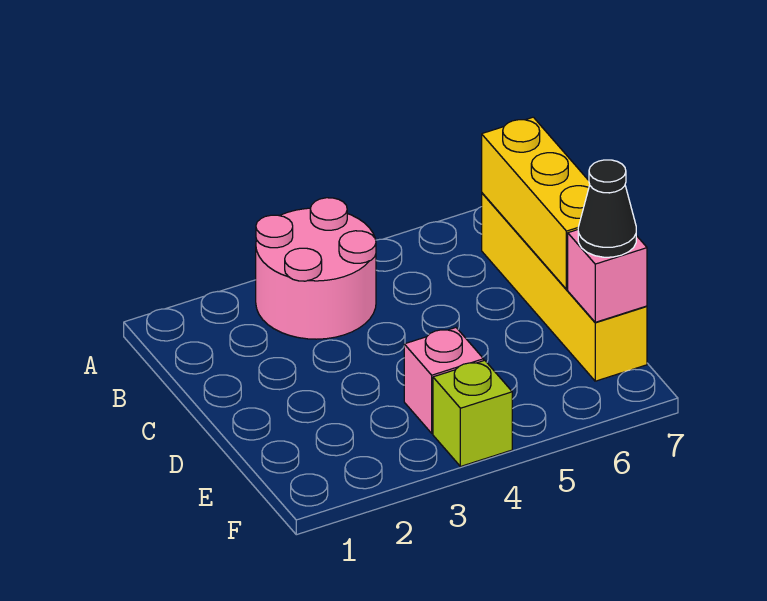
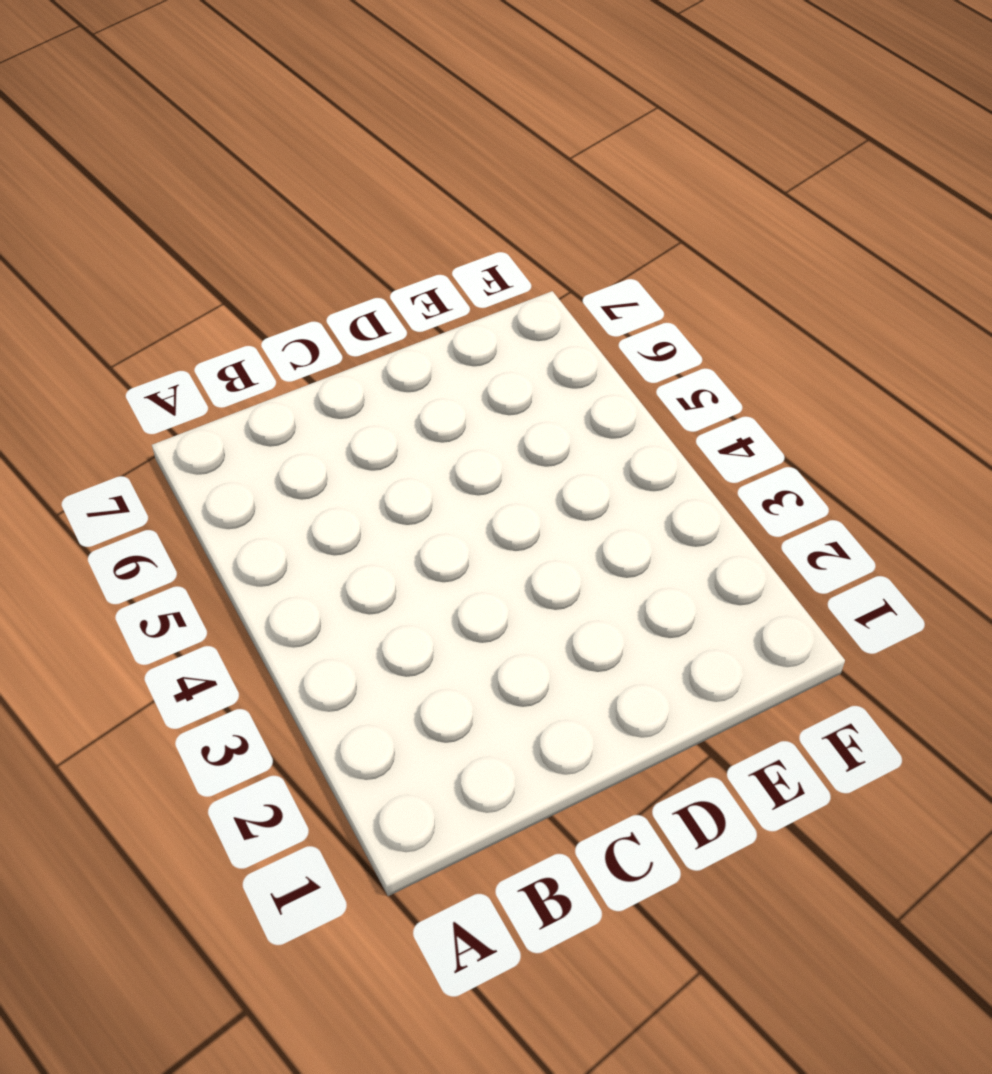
none -> pink 2x2 round brick [256,198,376,339]
none -> yellow 1x4 brick [482,193,647,381]

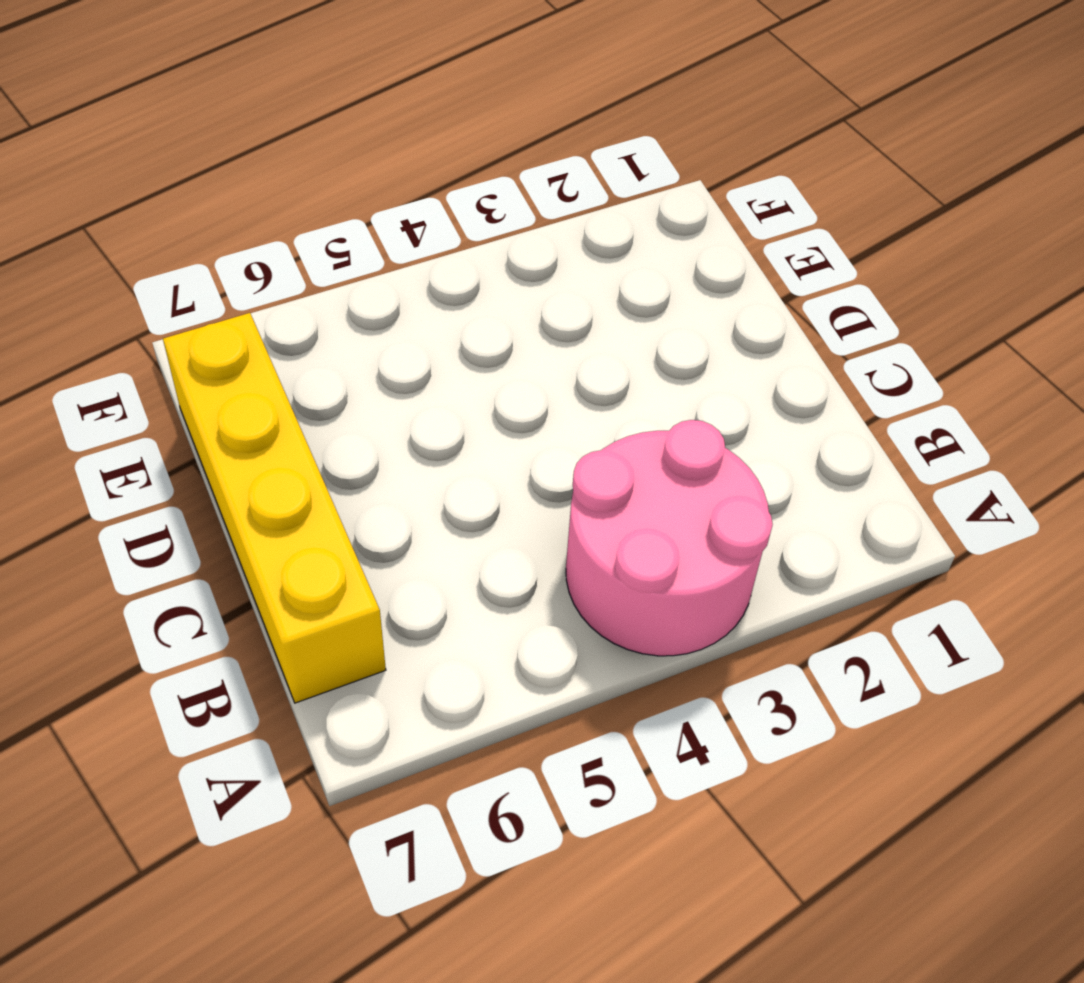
none -> pink 1x1 brick [404,328,484,433]
none -> lime 1x1 brick [433,360,512,467]

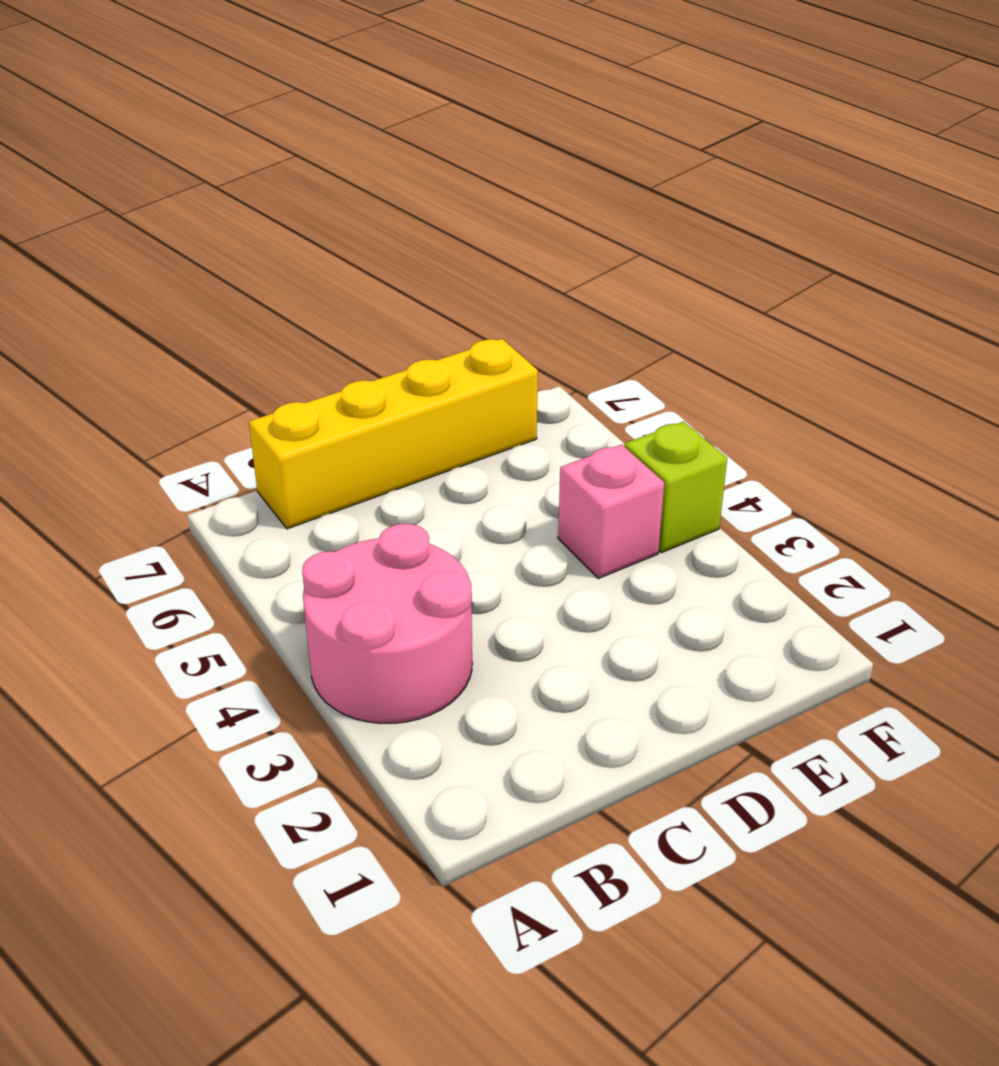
none -> yellow 1x3 brick [482,117,590,289]
none -> pink 1x1 brick [568,230,647,322]

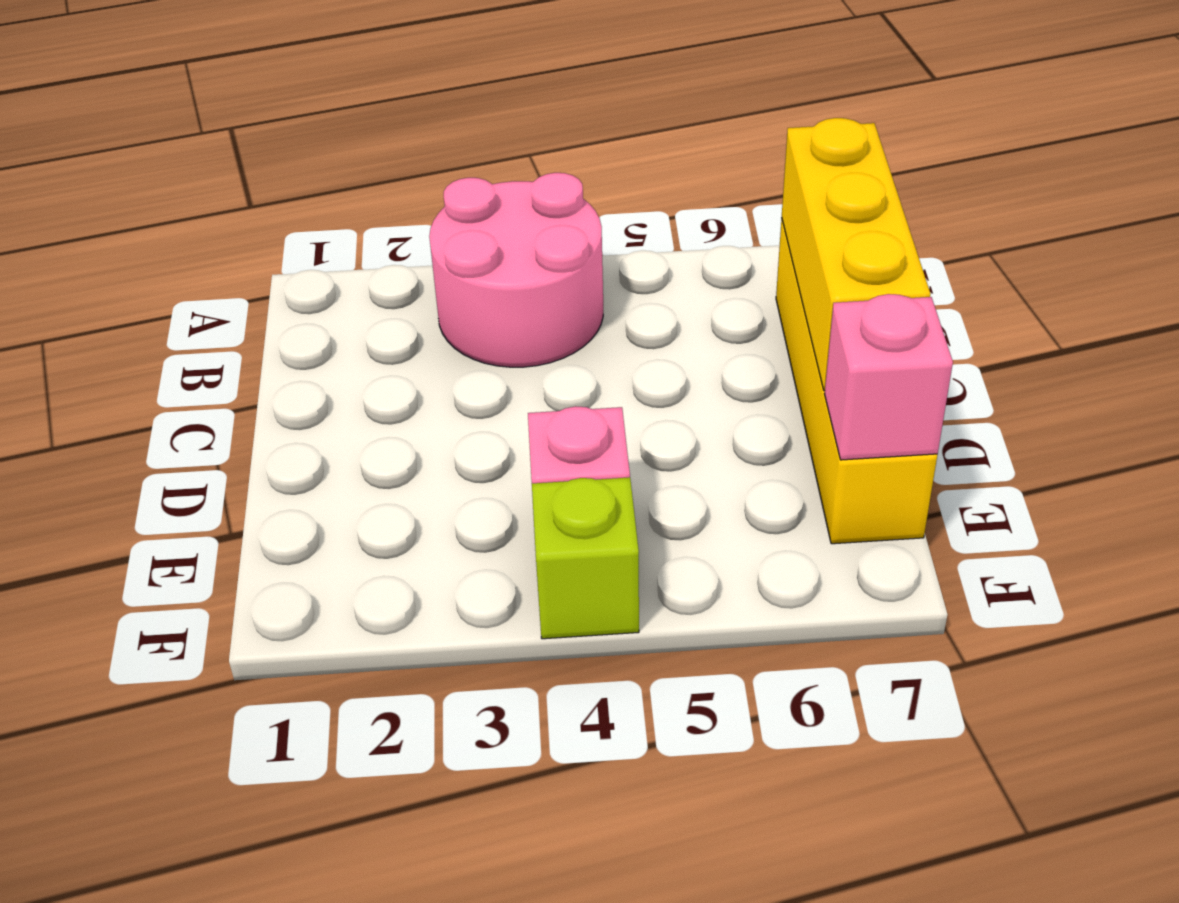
none -> black 1x1 cone [578,160,636,257]

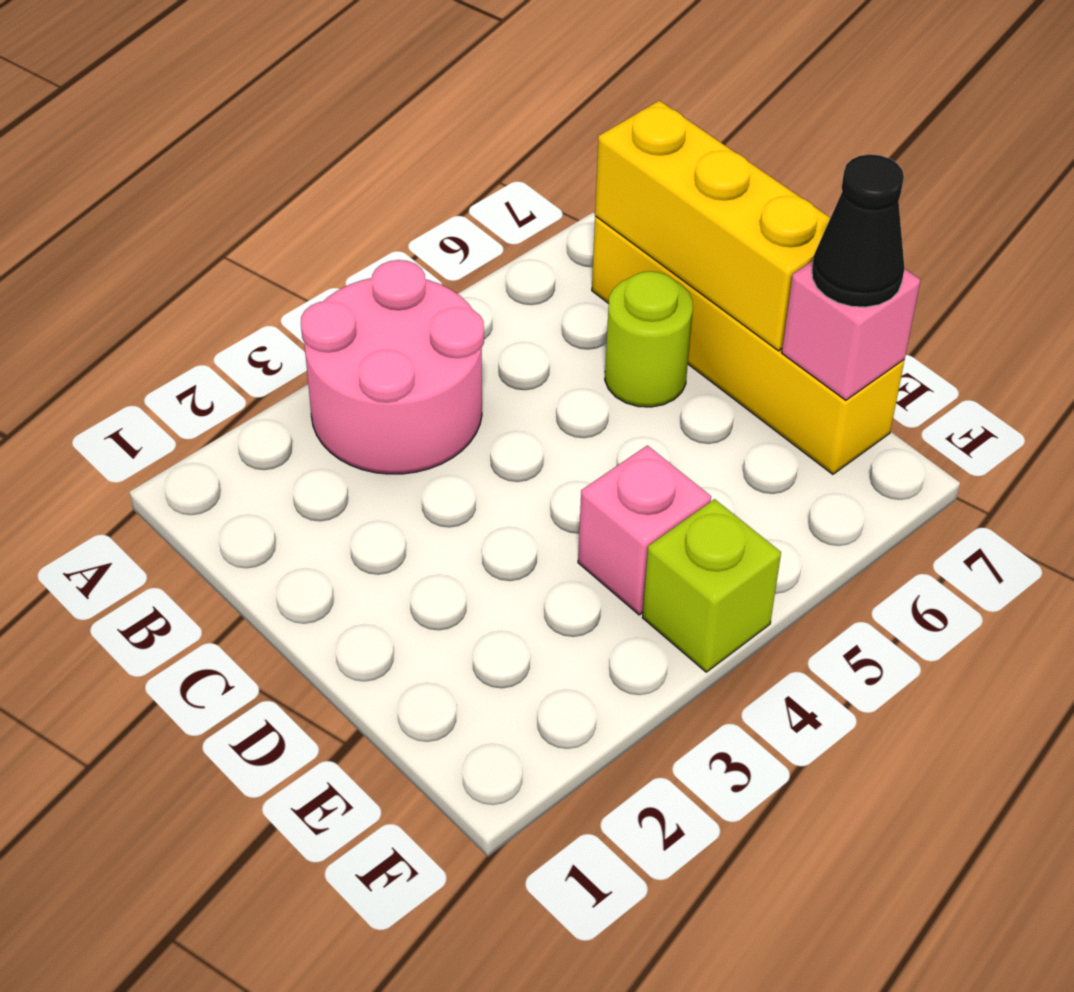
lime 1x1 round brick [605,271,693,407] -> none

